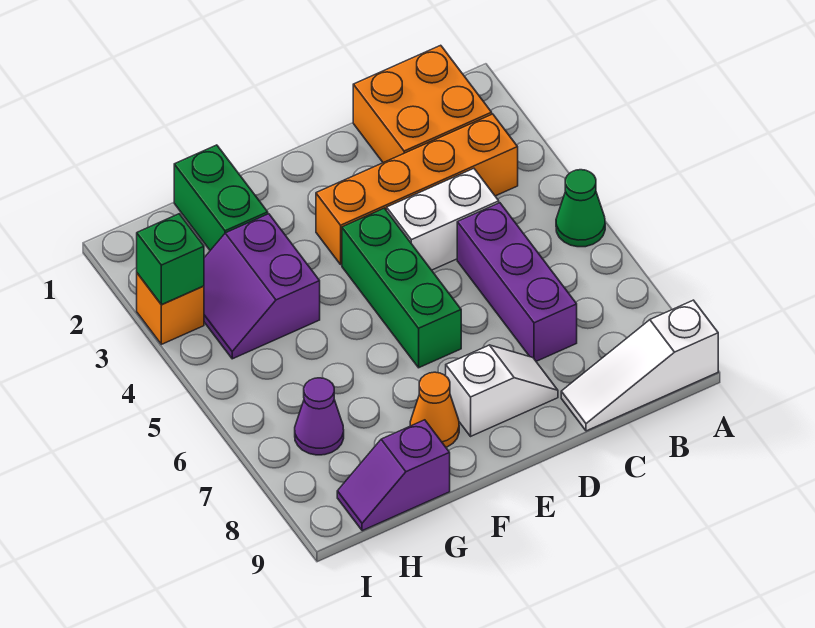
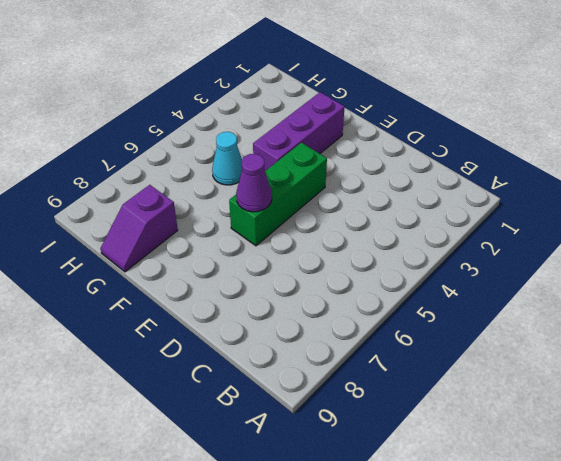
purple 1x1 cone [236,154,272,212] -> purple 1x1 cone moved to [295,378,344,455]
purple 1x3 brick [253,92,345,171] -> purple 1x3 brick moved to [457,203,577,361]
cyan 1x1 cone [212,132,242,185] -> none
purple 1x2 slope [100,185,178,272] -> purple 1x2 slope turned to [337,420,450,531]
none -> green 1x1 cone [556,170,605,247]
none -> white 1x3 slope [561,300,718,431]
none -> orange 2x2 brick [353,45,492,163]

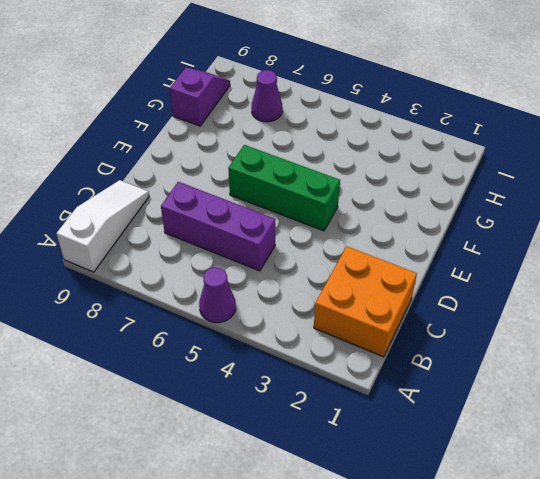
purple 1x1 cone [199,267,236,323] -> green 1x1 cone [556,170,605,247]
none -> orange 1x4 brick [316,114,518,264]
none -> white 1x2 brick [387,168,499,270]
none -> white 1x2 slope [446,345,558,436]

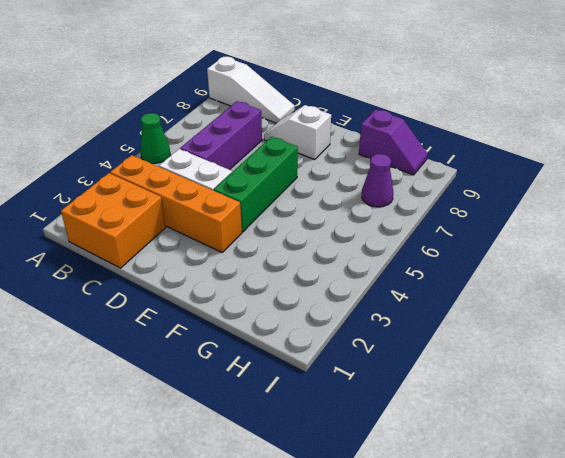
none -> orange 1x1 cone [410,372,459,447]
none -> green 1x2 brick [174,145,268,250]
none -> purple 2x2 slope [204,214,320,359]

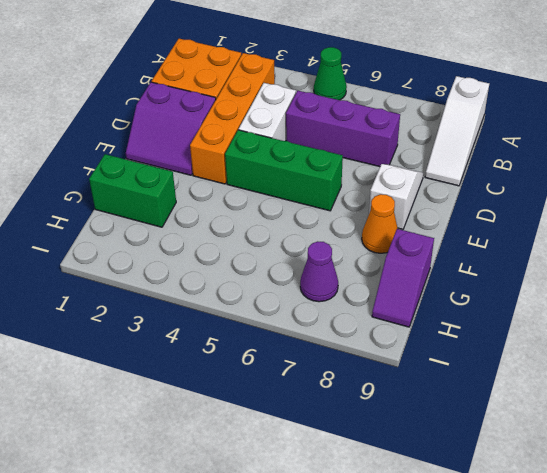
purple 2x2 slope [126,82,216,175] -> purple 2x2 slope moved to [204,214,320,359]
none -> orange 1x1 brick [137,273,204,344]
none -> green 1x1 brick [137,214,204,305]

